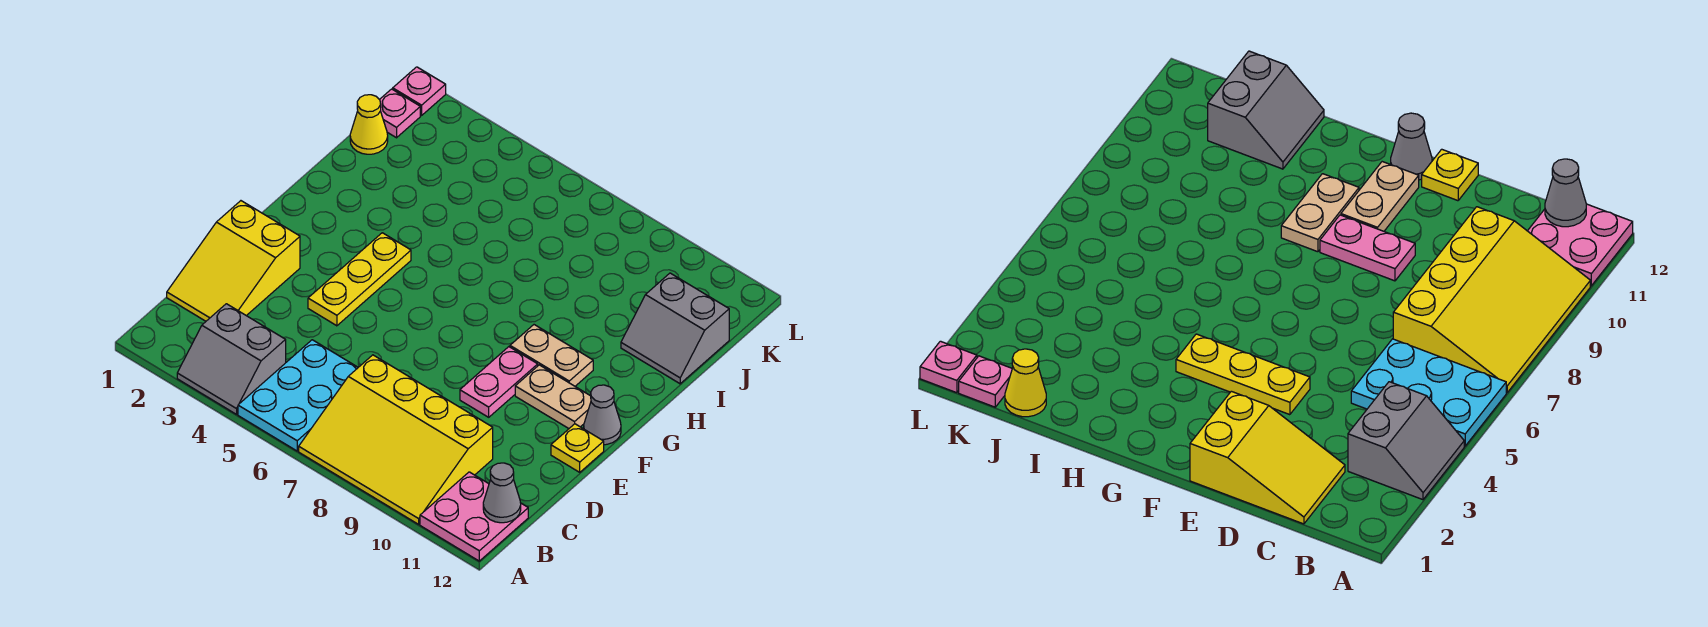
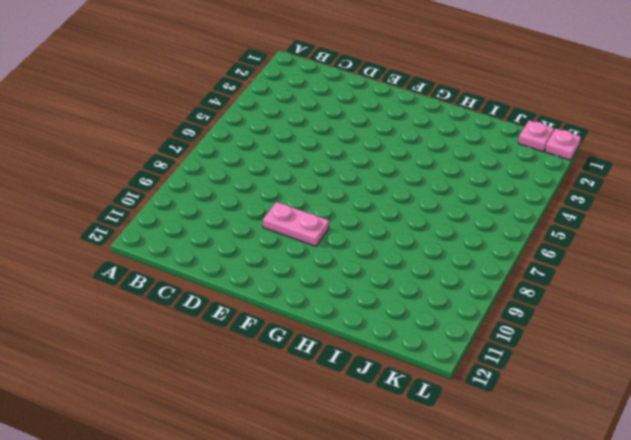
none -> grey 2x2 slope [177,304,286,414]
none -> cyan 2x3 plate [238,340,358,451]
none -> yellow 3x4 slope [299,355,493,524]

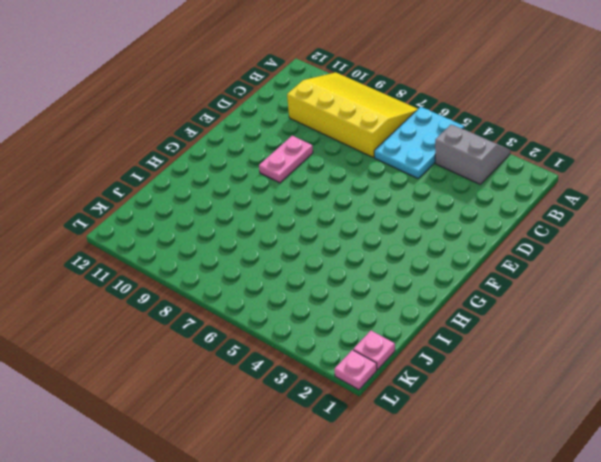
none -> pink 2x2 plate [420,472,528,561]
none -> yellow 2x3 slope [167,201,300,321]
none -> yellow 1x3 plate [308,233,411,326]

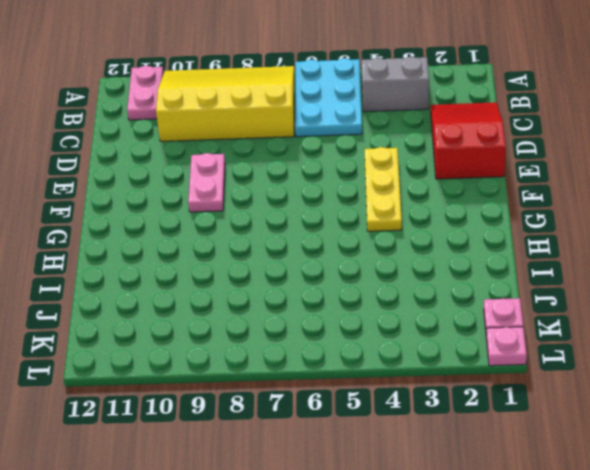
pink 1x2 plate [127,66,164,120] -> pink 2x2 plate [420,472,528,561]
red 2x3 slope [431,102,506,179] -> yellow 2x3 slope [167,201,300,321]
none -> yellow 1x1 plate [551,424,604,472]
none -> tan 1x2 plate [515,365,591,428]
none -> grey 1x1 cone [584,385,621,445]

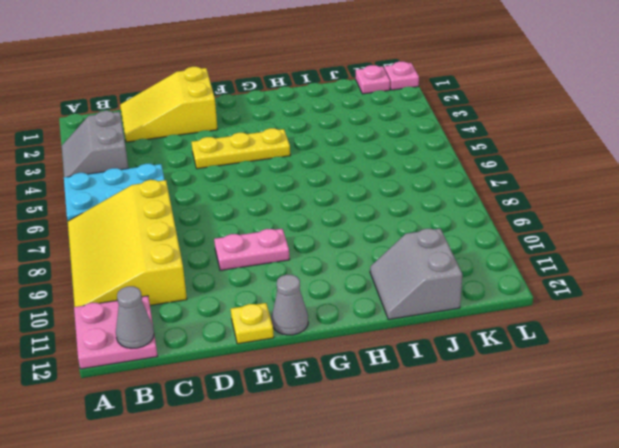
none -> tan 1x2 plate [515,365,591,428]
none -> tan 1x2 plate [510,325,593,386]
none -> yellow 1x1 cone [350,95,388,154]

